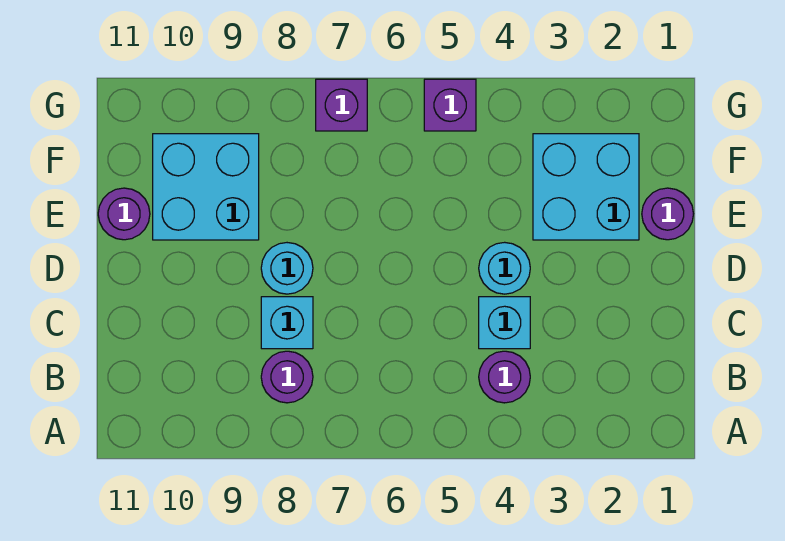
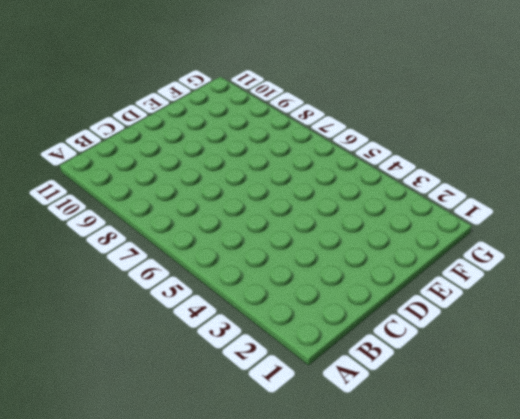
none -> purple 1x1 round brick [479,351,530,403]
none -> purple 1x1 round brick [261,351,313,403]
none -> cyan 1x1 brick [479,297,530,349]

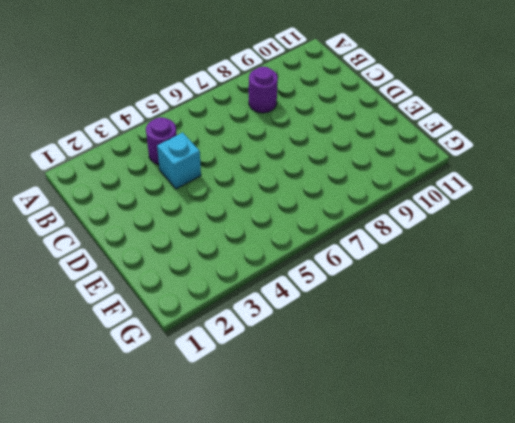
none -> cyan 1x1 brick [261,297,313,349]
none -> cyan 1x1 round brick [479,242,530,294]
none -> cyan 1x1 round brick [261,243,313,294]

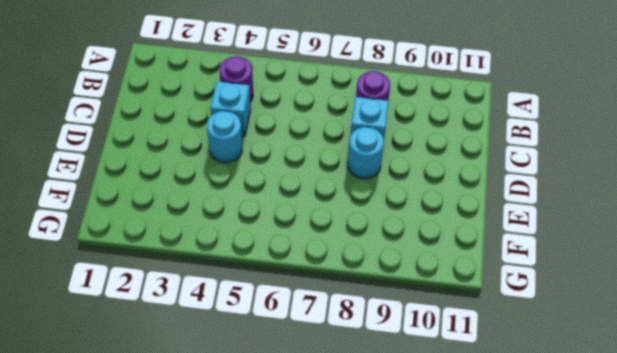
none -> purple 1x1 round brick [642,188,693,240]
none -> cyan 2x2 brick [533,134,639,240]
none -> cyan 2x2 brick [153,134,259,240]

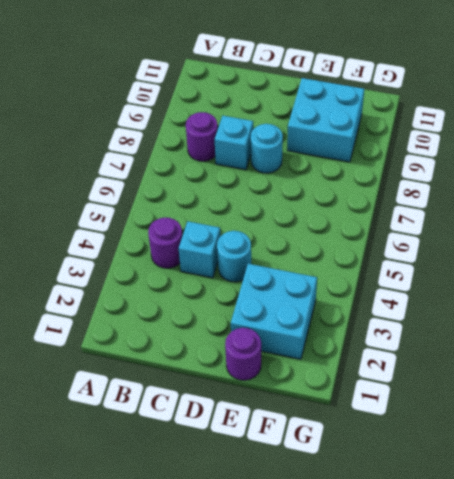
none -> purple 1x1 round brick [98,188,150,240]
none -> purple 1x1 brick [424,79,476,131]
none -> purple 1x1 brick [316,79,367,131]

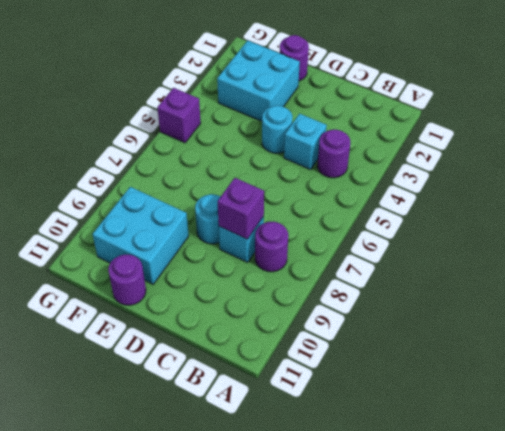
purple 1x1 brick [218,178,264,239] -> purple 1x1 brick moved to [316,79,367,131]

